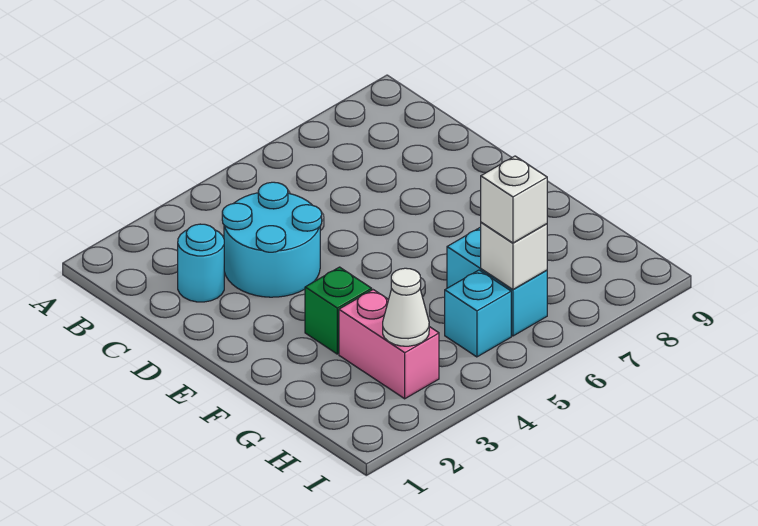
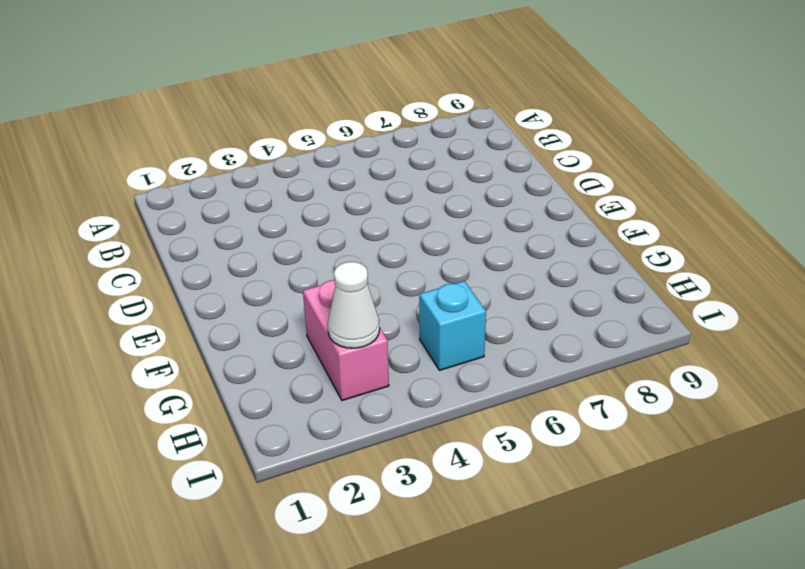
none -> cyan 1x1 round brick [178,224,224,302]
none -> cyan 2x2 round brick [222,182,322,297]

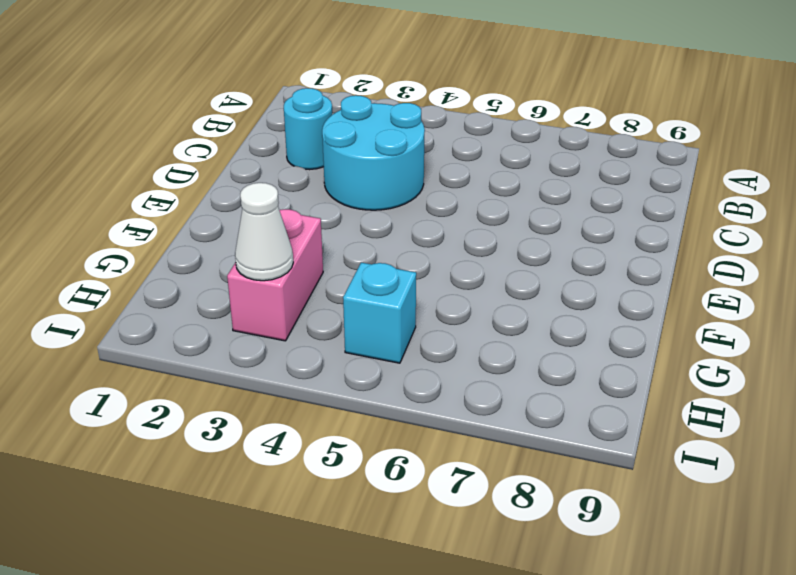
none -> green 1x1 brick [305,267,372,354]
none -> cyan 1x2 brick [447,227,547,336]

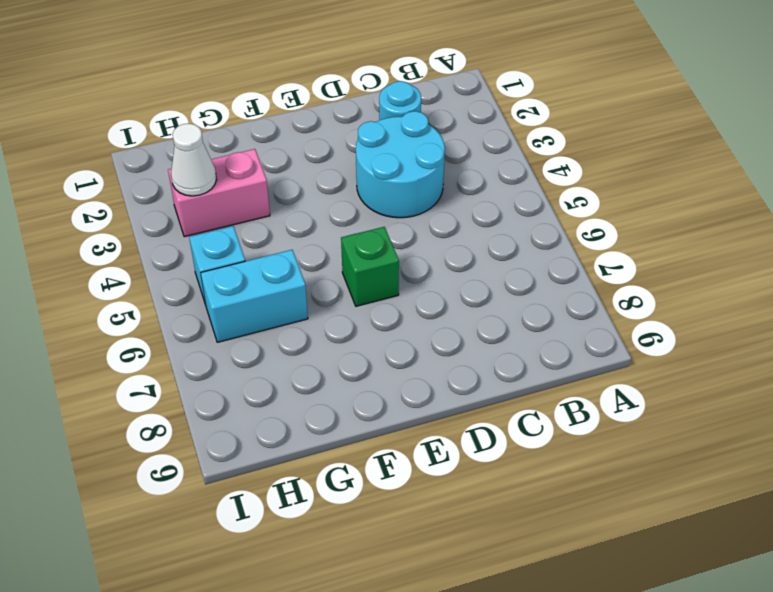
green 1x1 brick [341,227,399,306] -> green 1x1 brick moved to [305,267,372,354]
none -> white 1x1 brick [481,222,547,290]
none -> white 1x1 brick [481,156,547,243]

